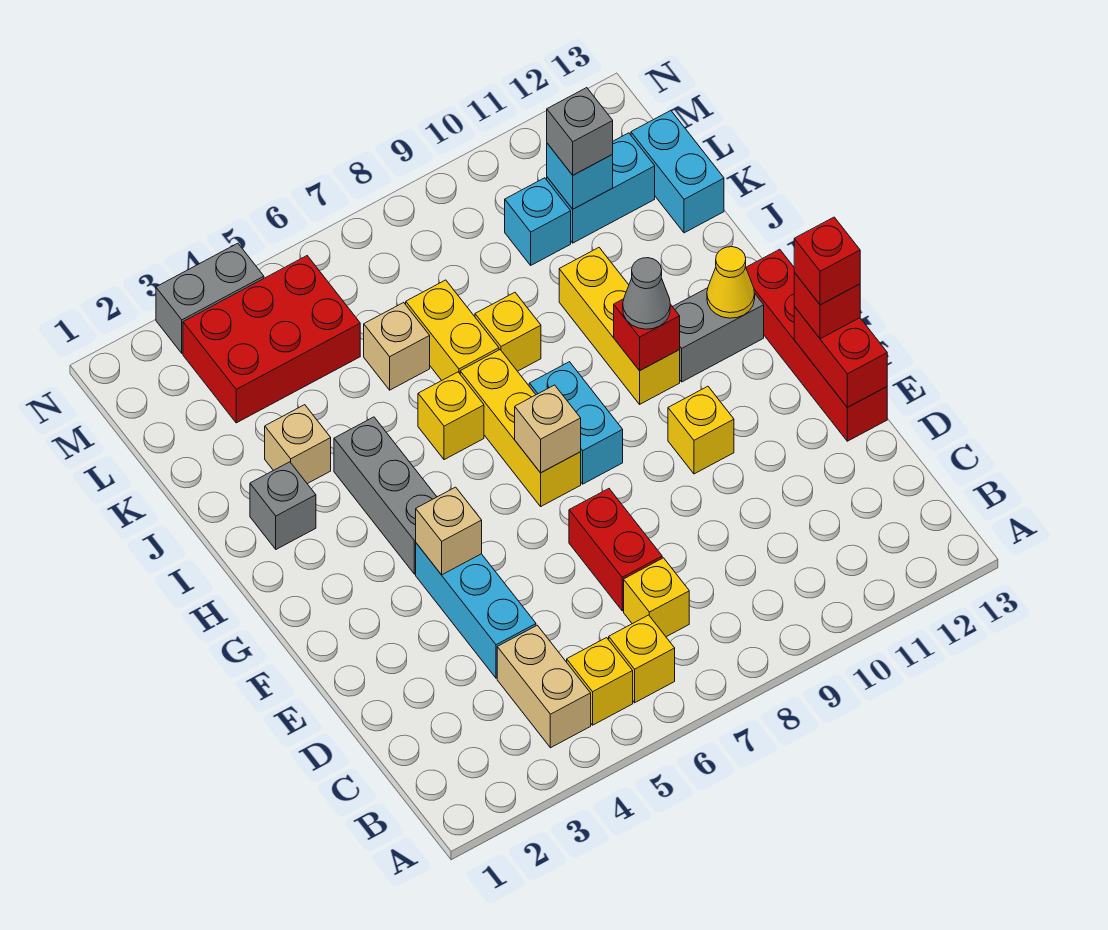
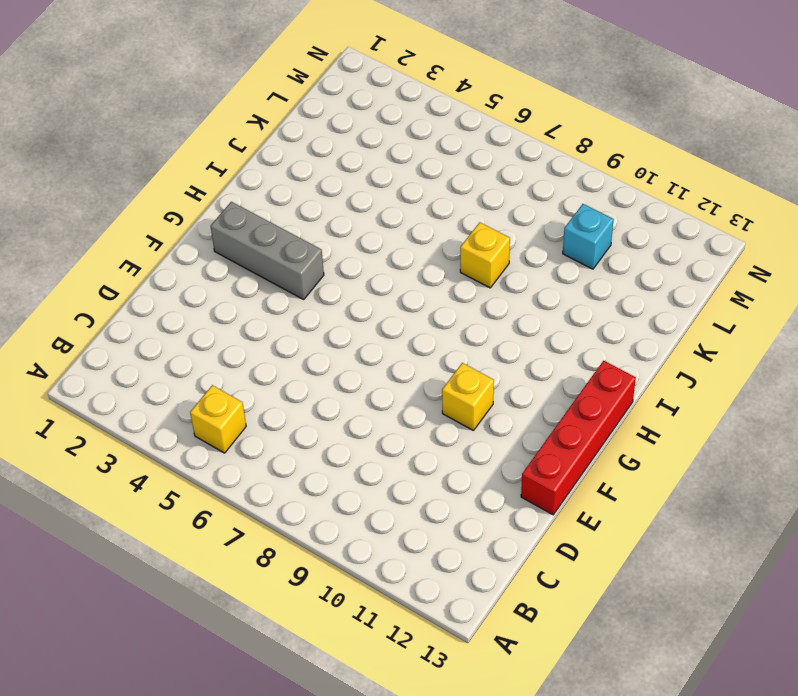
grey 1x3 brick [211,202,324,299] -> grey 1x3 brick turned to [334,417,437,574]
none -> tan 1x2 brick [497,625,591,748]
none -> yellow 1x1 brick [609,615,675,703]
none -> yellow 1x1 brick [624,558,689,637]
none -> cyan 1x3 brick [416,543,536,678]

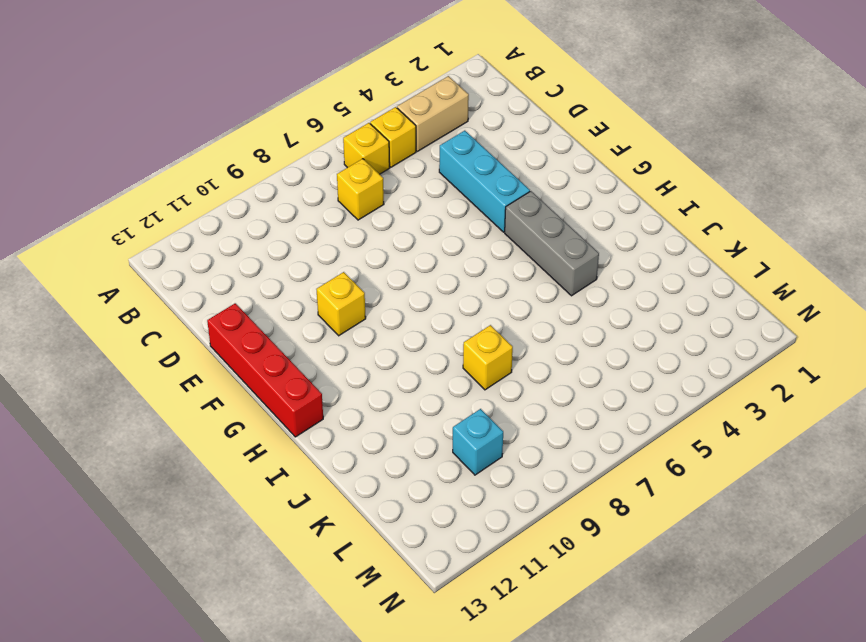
tan 1x2 brick [397,76,469,151] -> tan 1x2 brick turned to [497,625,591,748]
none -> red 1x2 brick [569,489,662,611]
none -> yellow 1x3 brick [460,350,581,506]
none -> cyan 1x2 brick [529,362,623,484]
none -> yellow 1x3 brick [559,248,680,404]

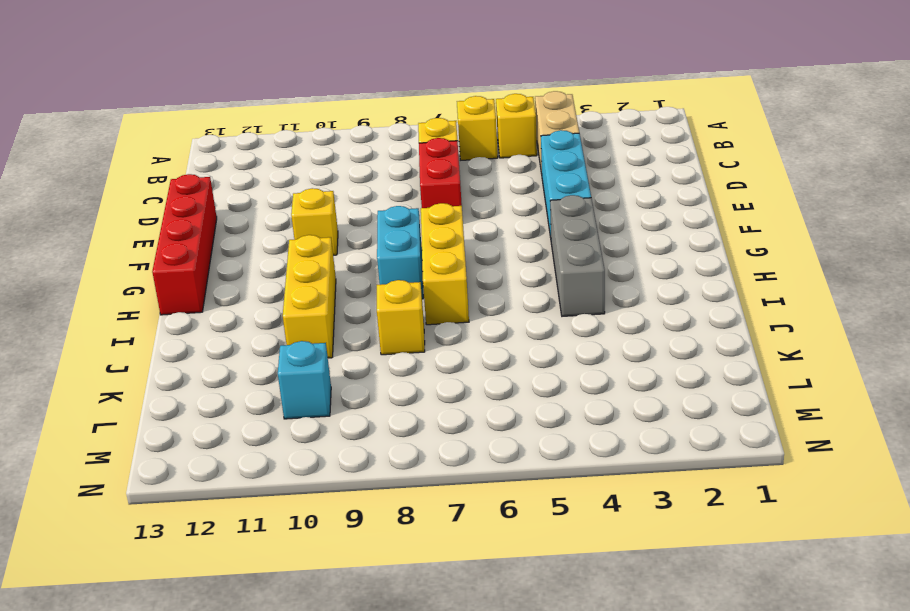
none -> grey 1x2 brick [673,288,764,382]
none -> grey 1x1 brick [250,462,316,549]
none -> yellow 1x1 brick [418,372,484,460]
none -> tan 1x1 brick [265,405,331,484]

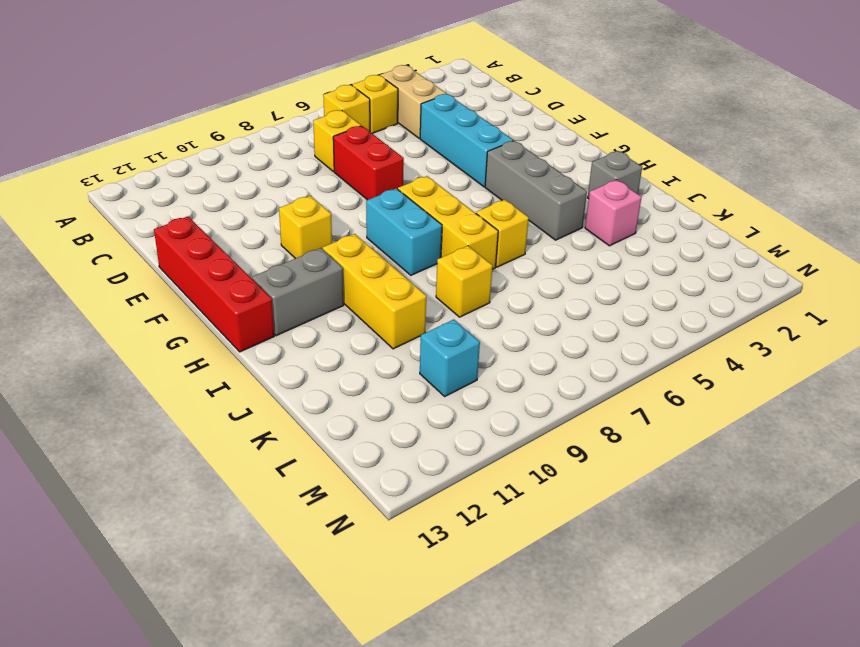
pink 1x1 brick [585,180,642,246] -> tan 1x1 brick [265,405,331,484]
none -> yellow 1x2 brick [406,280,499,380]
none -> tan 1x1 brick [364,303,430,390]
none -> cyan 1x2 brick [631,111,724,233]
none -> red 2x3 brick [183,256,360,423]

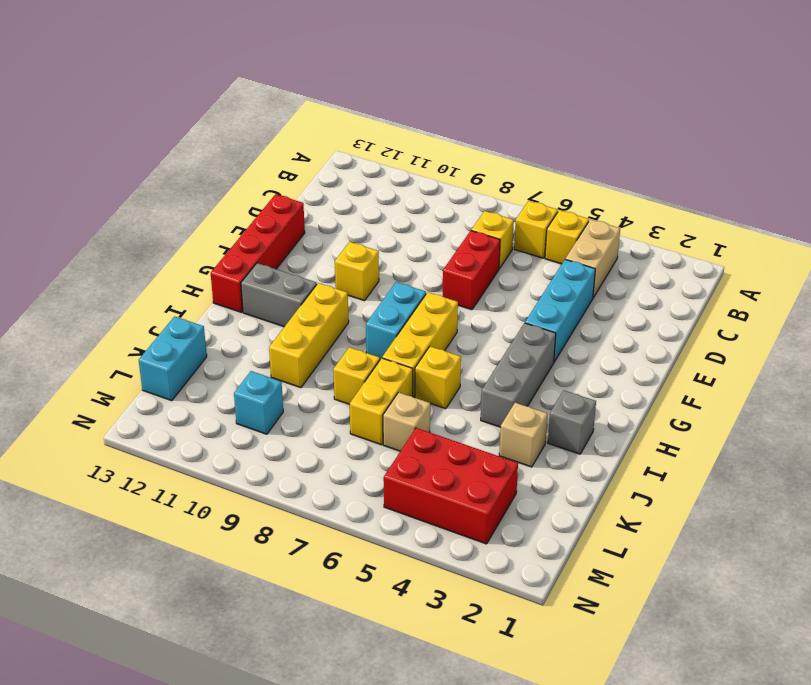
none -> cyan 1x2 brick [547,133,655,243]
none -> grey 1x2 brick [156,243,264,353]
none -> red 1x2 brick [794,307,887,407]
none -> tan 1x1 brick [416,487,482,575]

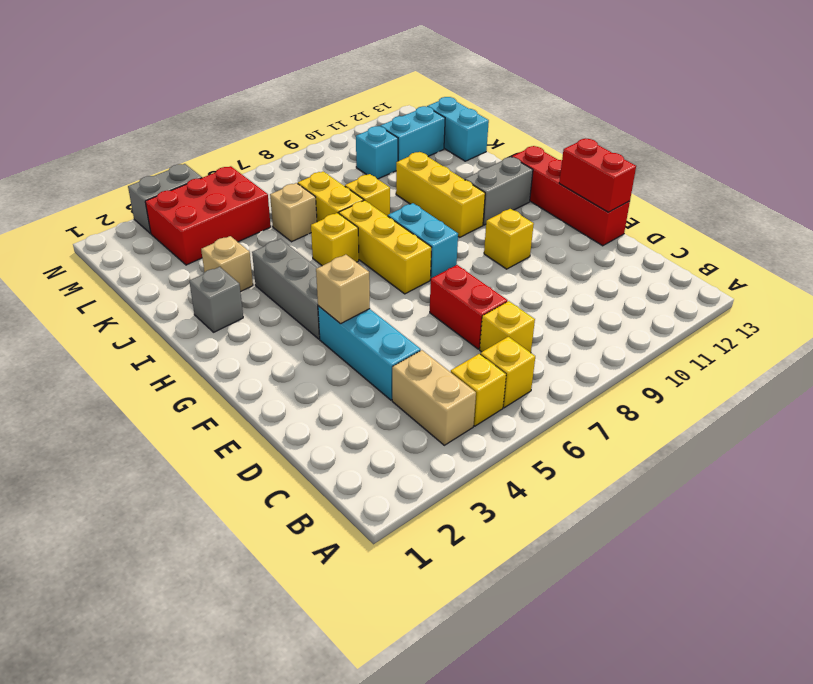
none -> tan 1x1 brick [515,385,581,473]
none -> red 1x1 brick [614,299,680,371]
none -> yellow 1x1 cone [707,247,755,318]
none -> cyan 1x1 brick [547,143,613,209]

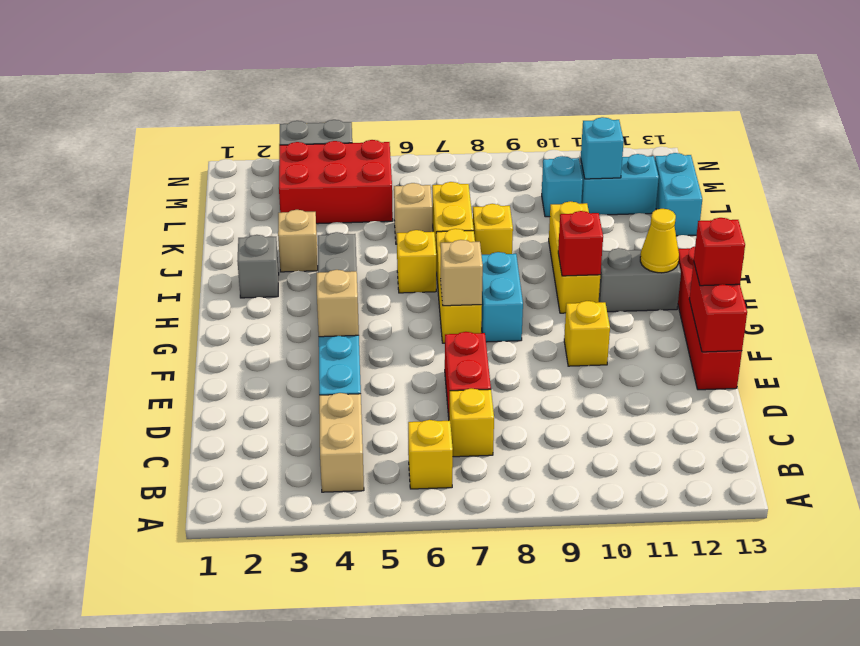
none -> yellow 1x1 brick [567,638,633,725]
none -> grey 1x1 cone [623,258,670,329]
none -> grey 1x1 brick [547,88,613,175]
none -> red 1x1 brick [794,217,860,305]

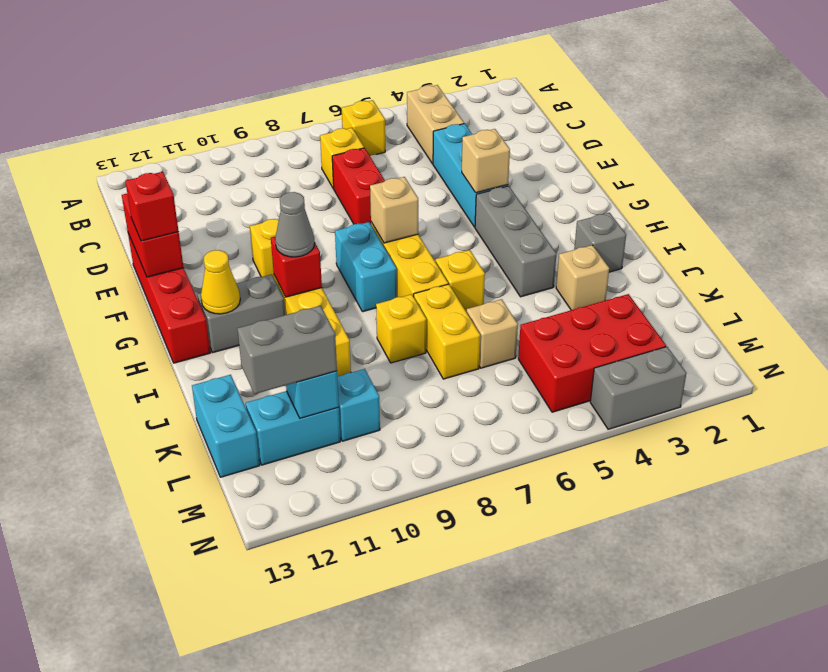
grey 1x2 brick [237,306,337,394] -> grey 1x1 brick [547,88,613,175]
none -> yellow 1x1 brick [567,638,633,725]
none -> red 1x1 brick [794,217,860,305]

